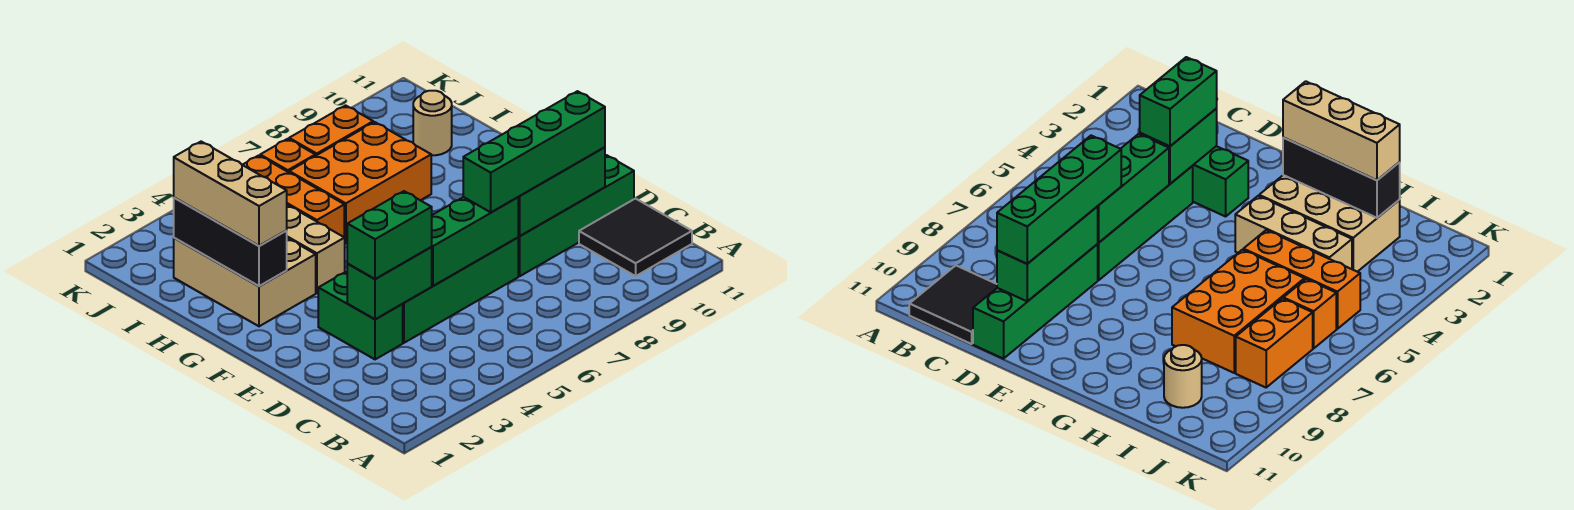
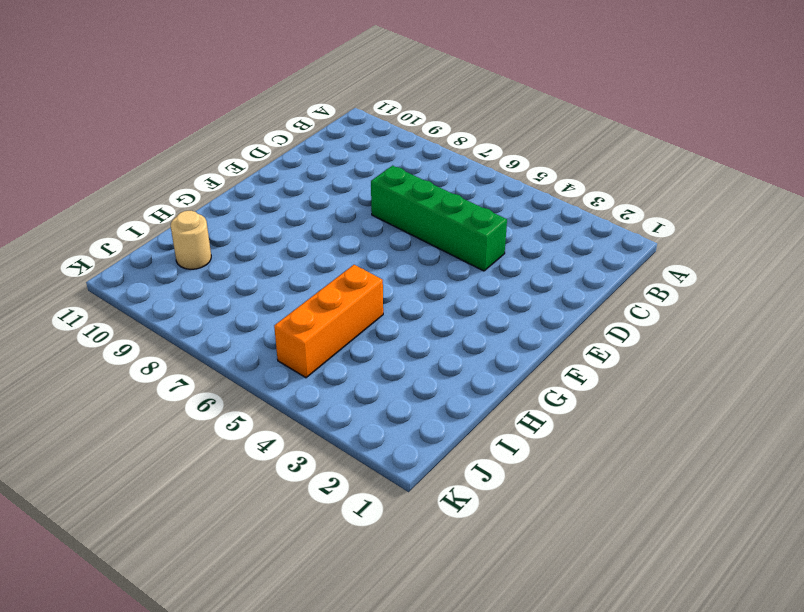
none -> black 2x2 tile [579,199,692,276]
none -> green 1x2 brick [318,272,403,359]
none -> green 1x4 brick [518,155,634,276]

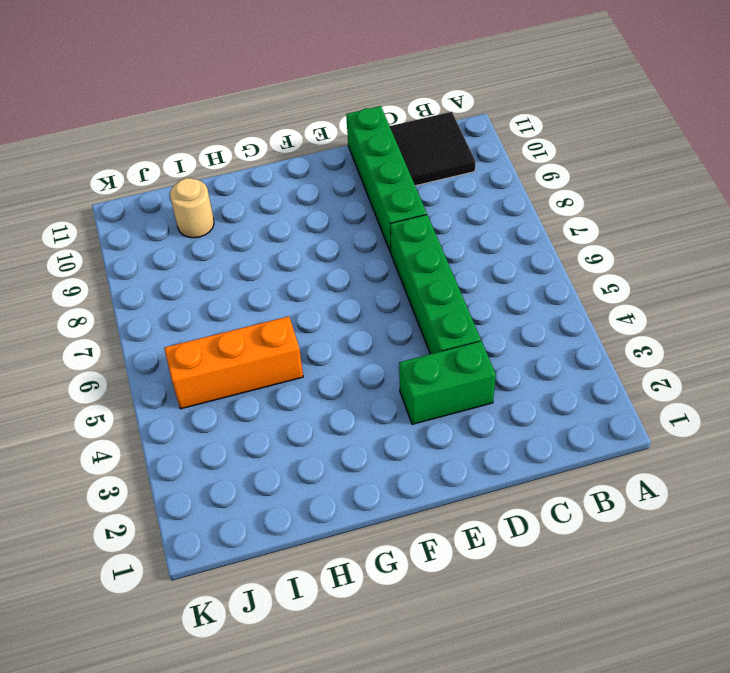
none -> tan 2x3 brick [174,238,316,326]
none -> tan 1x3 brick [287,205,345,293]
none -> orange 2x3 brick [289,122,431,243]

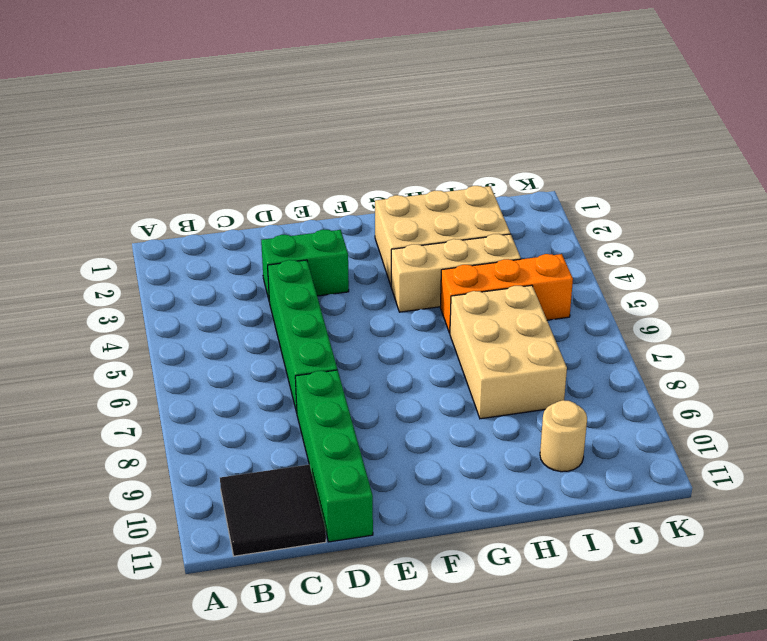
tan 2x3 brick [450,285,567,419] -> orange 2x3 brick [289,122,431,243]
none -> orange 1x1 brick [260,139,315,172]
none -> orange 1x2 brick [289,105,373,156]
none -> green 1x2 brick [347,247,432,319]

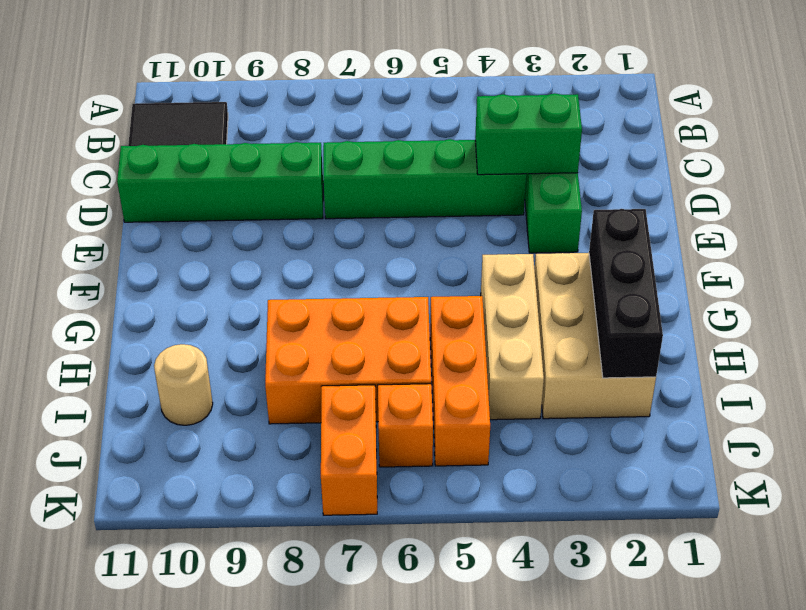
orange 1x2 brick [321,385,377,515] -> orange 1x2 brick turned to [289,105,373,156]
none -> green 1x3 brick [432,197,518,286]
none -> green 1x3 brick [518,147,605,236]
none -> green 1x2 brick [347,191,432,279]

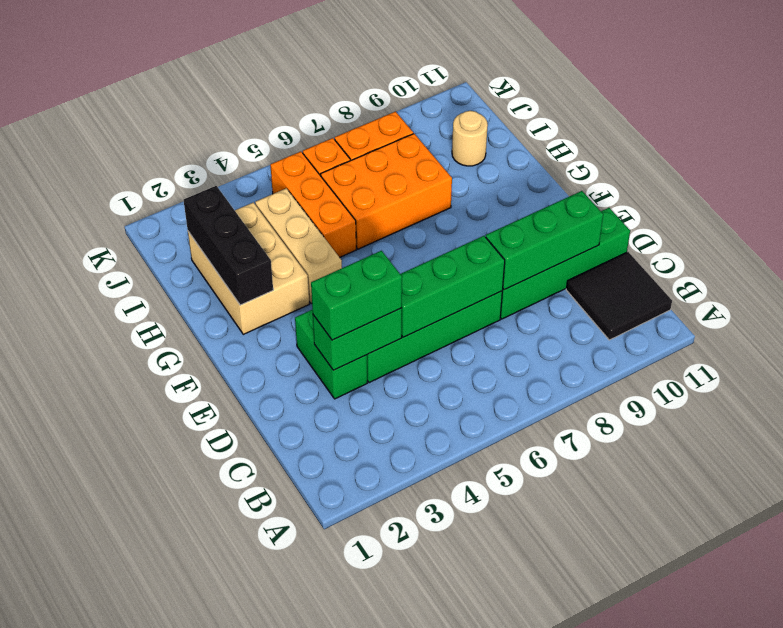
none -> green 1x4 brick [463,91,605,212]
none -> tan 1x3 brick [174,142,287,246]

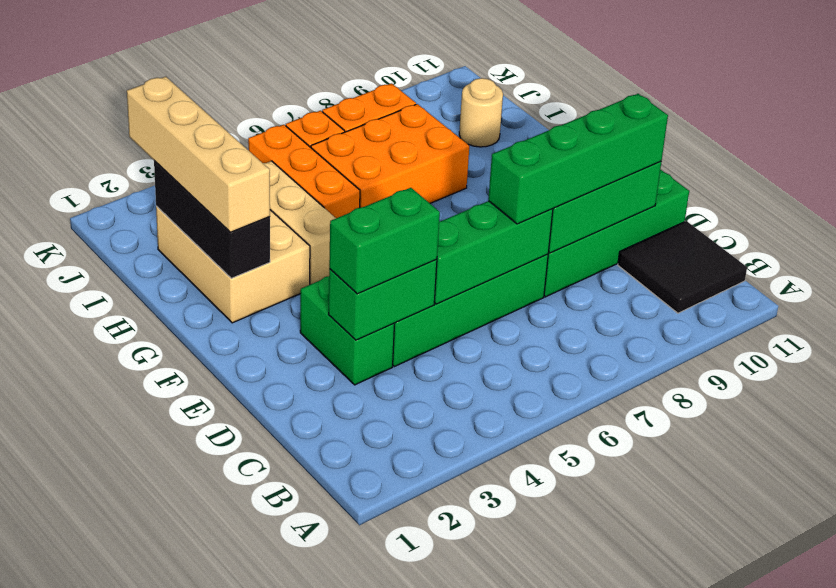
tan 1x4 brick [127,77,270,232] -> tan 1x3 brick [174,142,287,246]

